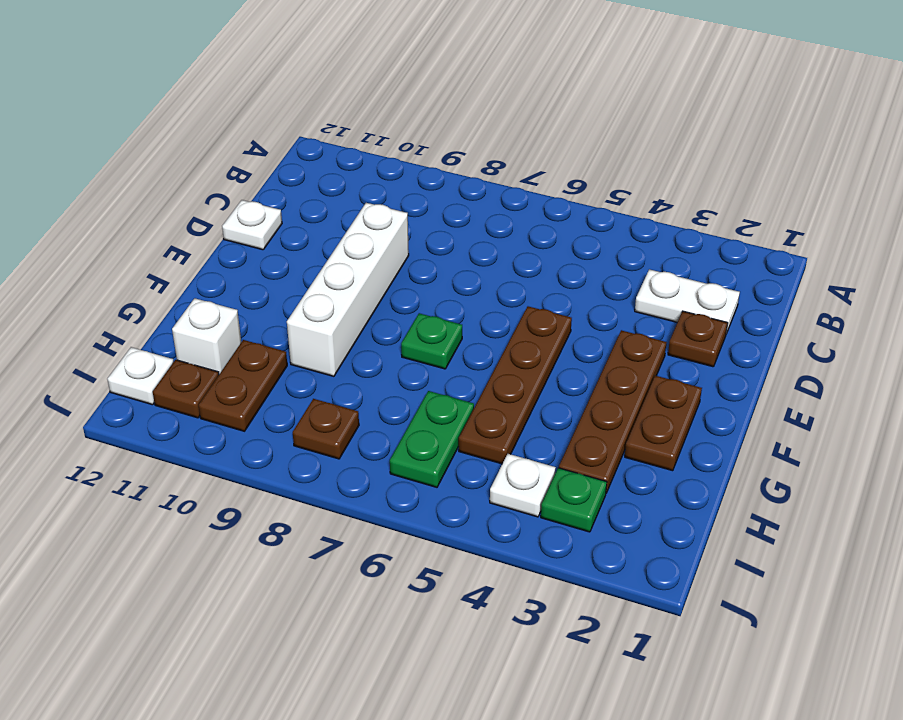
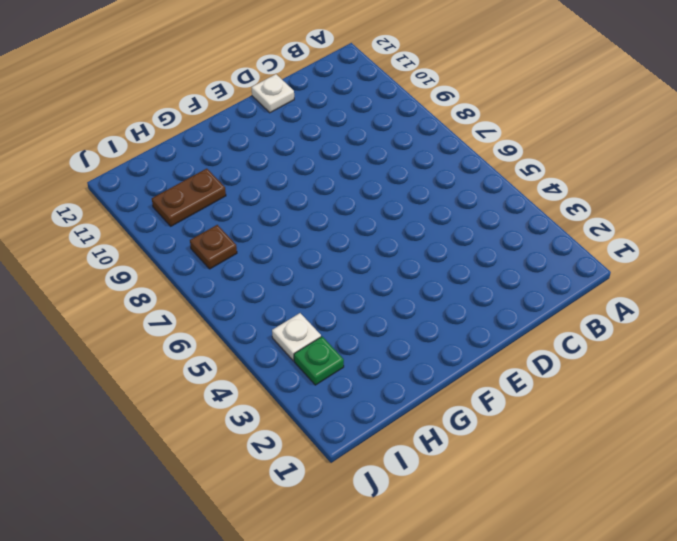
none -> white 1x2 plate [635,269,740,334]
none -> brown 1x1 plate [668,311,728,367]
none -> white 1x4 brick [287,203,409,376]

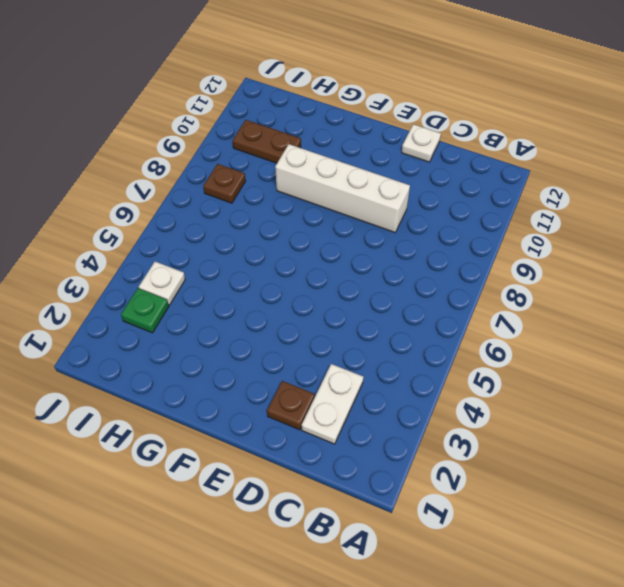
none -> brown 1x4 plate [559,330,667,493]
none -> brown 1x4 plate [459,306,572,464]
none -> brown 1x2 plate [625,376,702,471]

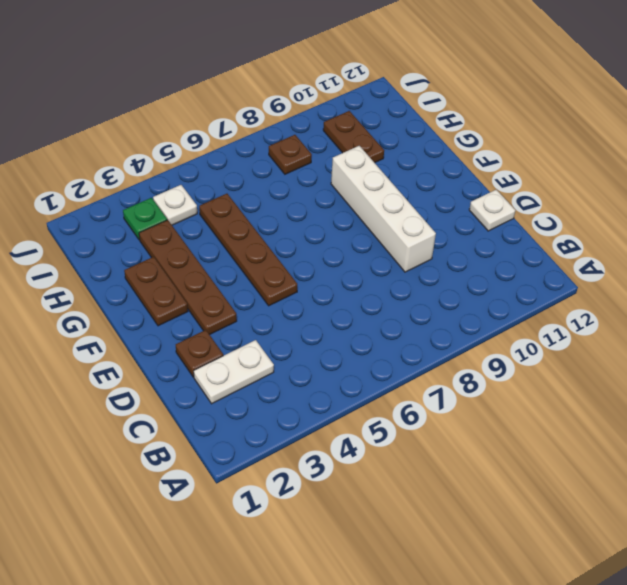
none -> green 1x1 plate [401,313,462,369]
none -> green 1x2 plate [390,391,474,487]
none -> white 1x1 brick [172,298,241,374]

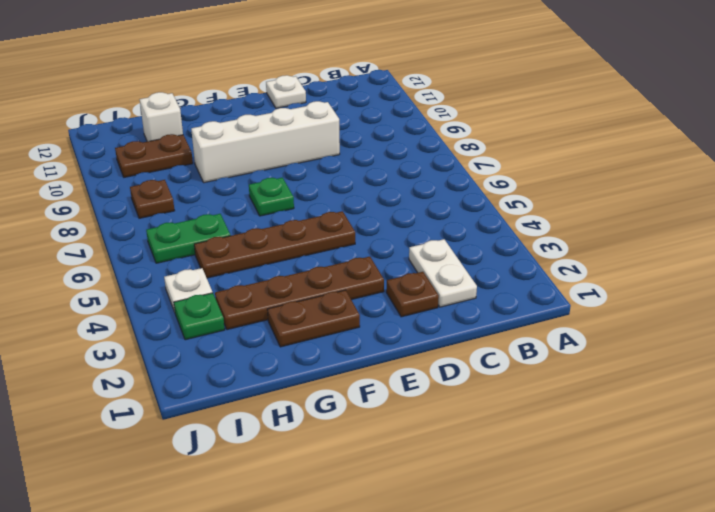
none -> brown 1x1 plate [153,360,219,418]
none -> white 1x1 plate [107,347,174,405]

